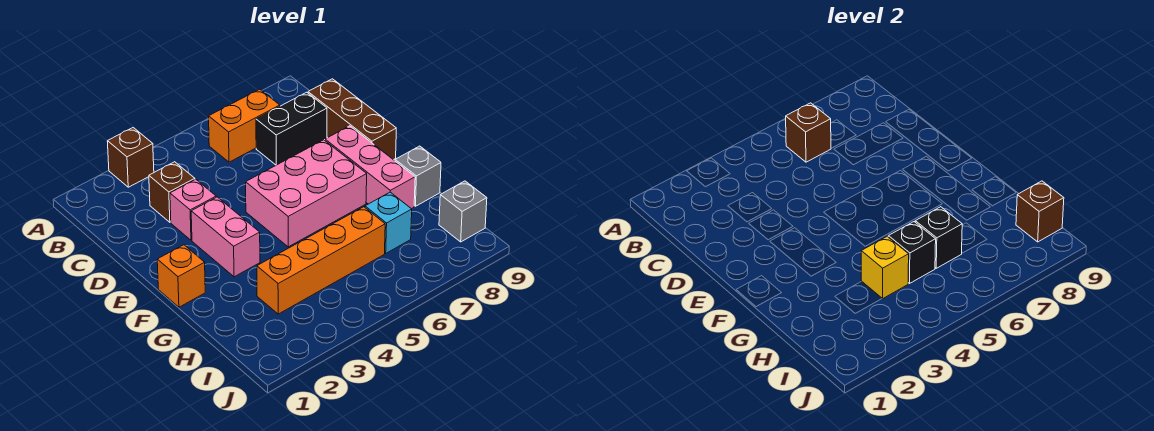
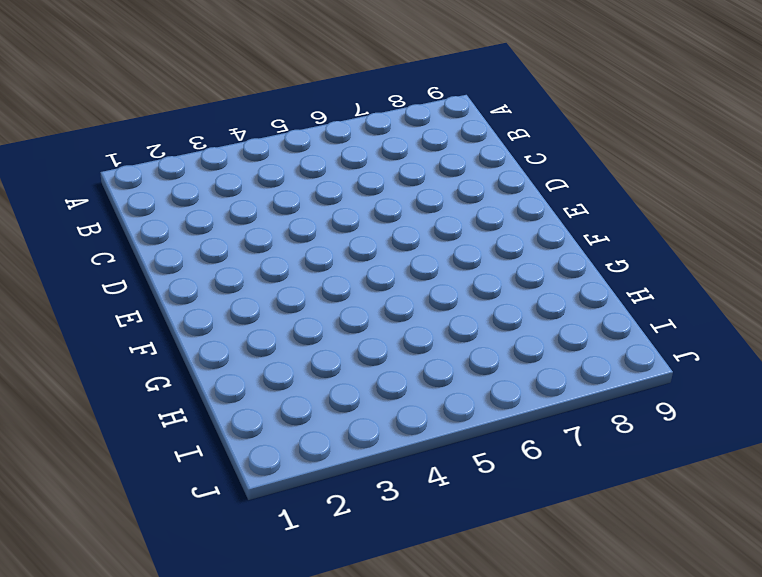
none -> brown 1x1 brick [107,128,154,187]
none -> orange 1x2 brick [209,89,280,162]
none -> brown 1x1 brick [149,162,195,222]

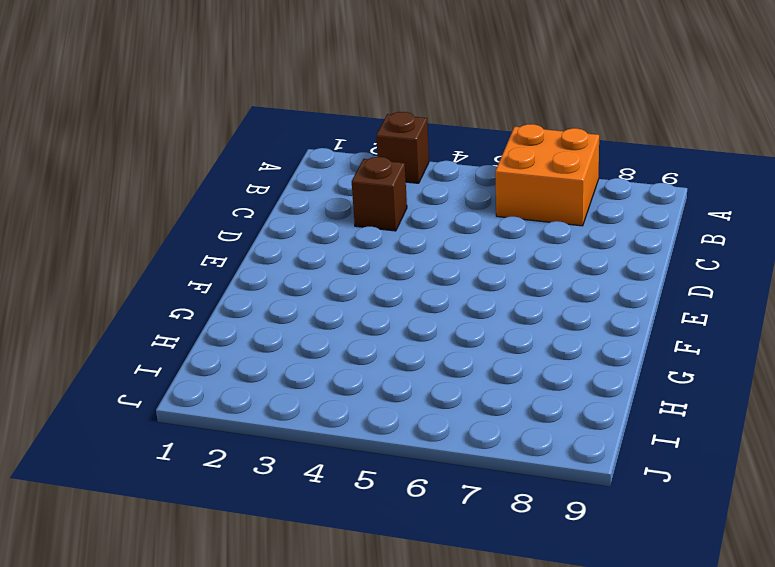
orange 2x2 brick [495,124,599,226] -> orange 1x2 brick [209,89,280,162]
none -> black 1x2 brick [256,92,327,165]
none -> brown 1x3 brick [308,79,396,160]
none -> pink 1x1 brick [170,179,216,240]

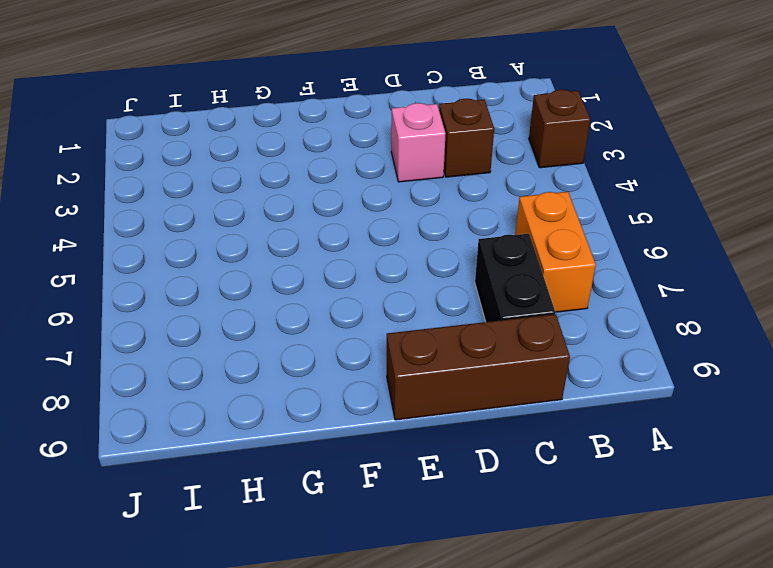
none -> pink 1x2 brick [191,197,260,277]
none -> pink 2x3 brick [246,140,367,247]
none -> pink 1x3 brick [325,126,415,209]

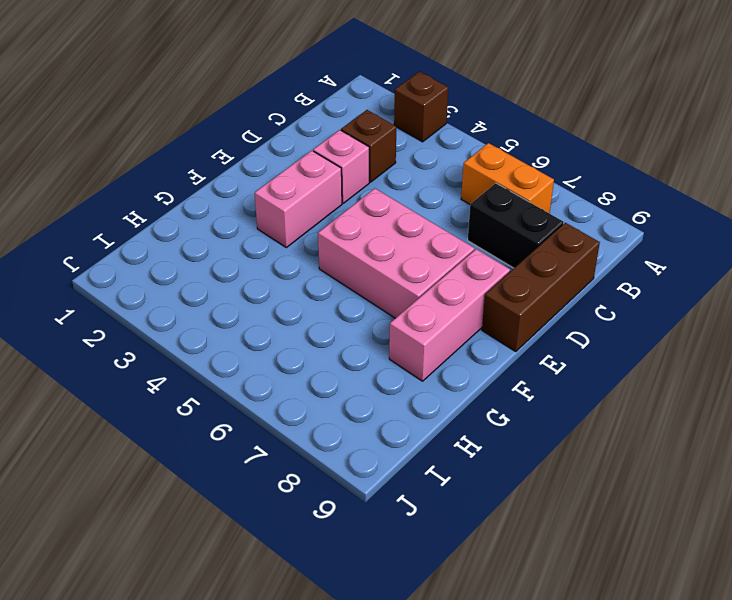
none -> orange 1x1 brick [157,245,205,307]
none -> grey 1x1 brick [395,146,441,206]
none -> orange 1x4 brick [257,207,385,314]

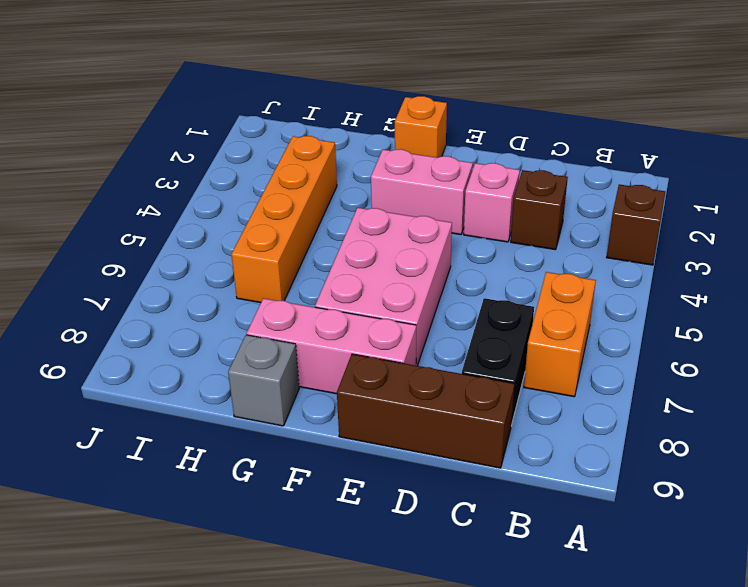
none -> cyan 1x1 brick [365,192,412,253]
none -> grey 1x1 brick [439,181,487,242]
none -> brown 1x1 brick [786,103,831,162]

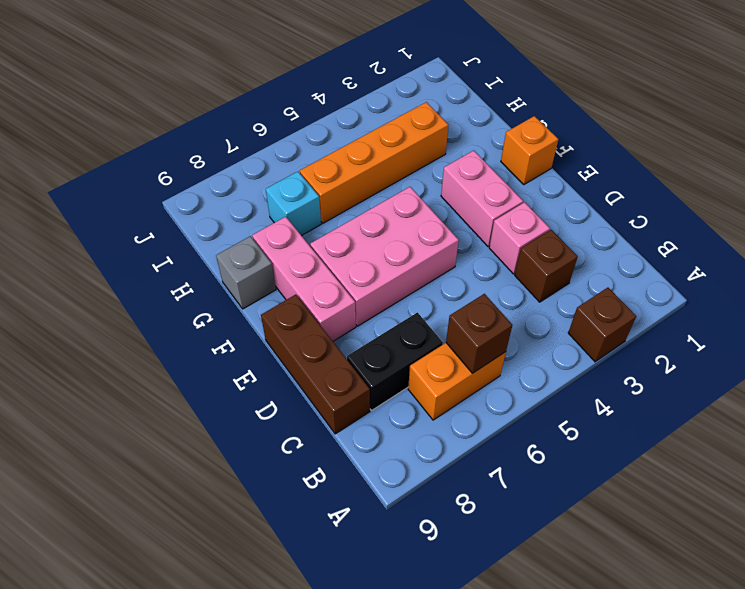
none -> grey 1x1 brick [439,181,487,242]
none -> yellow 1x1 brick [861,237,909,299]
none -> black 1x1 brick [888,222,936,283]

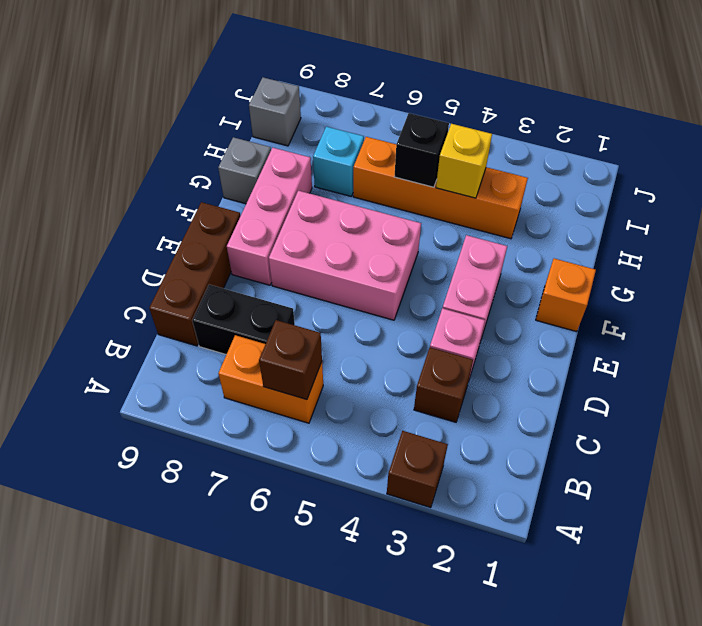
none -> black 1x1 brick [915,207,962,268]
none -> brown 1x1 brick [1016,181,1064,242]

